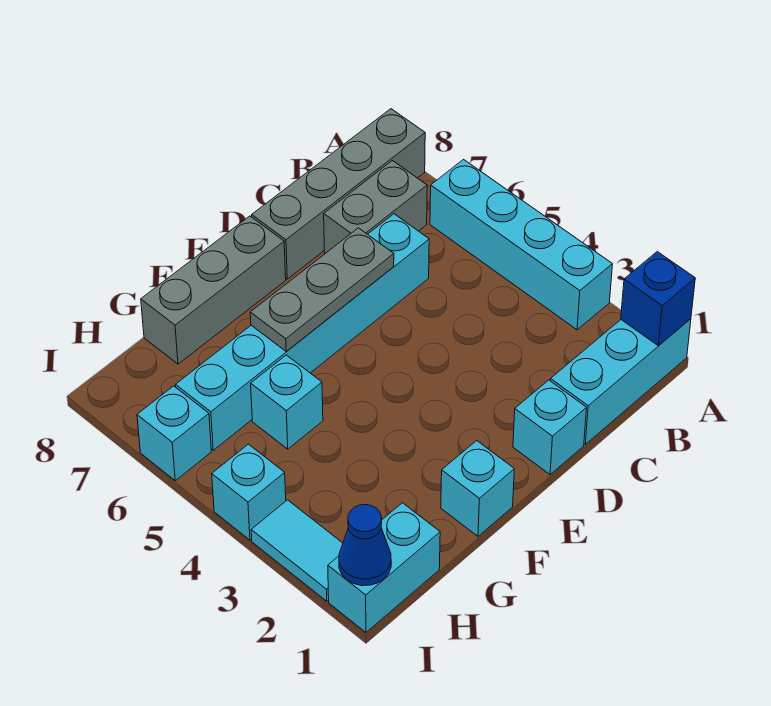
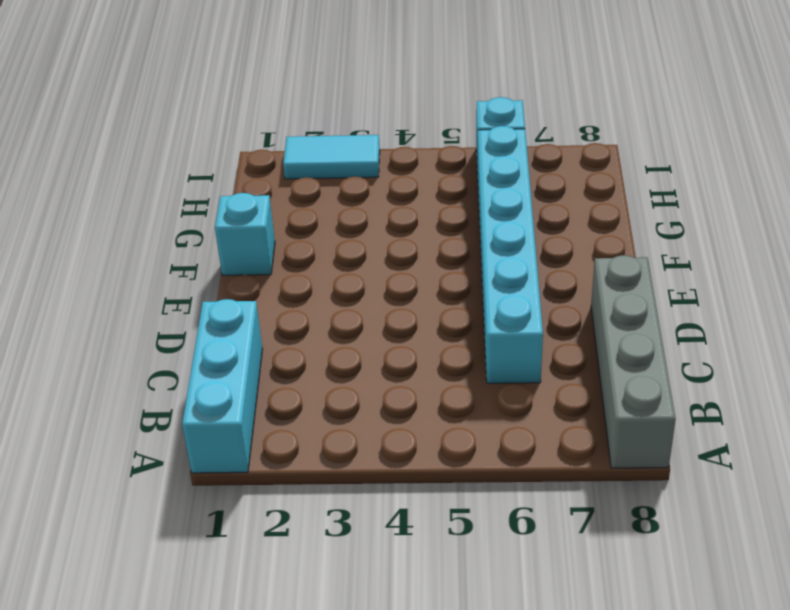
none -> cyan 1x4 brick [430,160,613,330]
none -> grey 1x2 brick [324,161,427,253]
none -> cyan 1x1 brick [513,380,587,475]

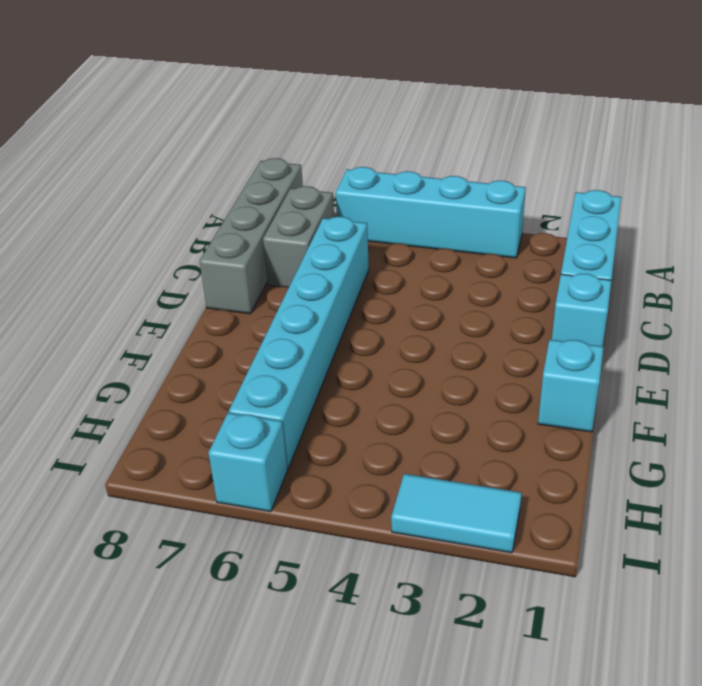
none -> grey 1x3 brick [141,216,286,364]
none -> cyan 1x1 brick [251,355,323,449]
none -> cyan 1x2 brick [328,503,440,632]

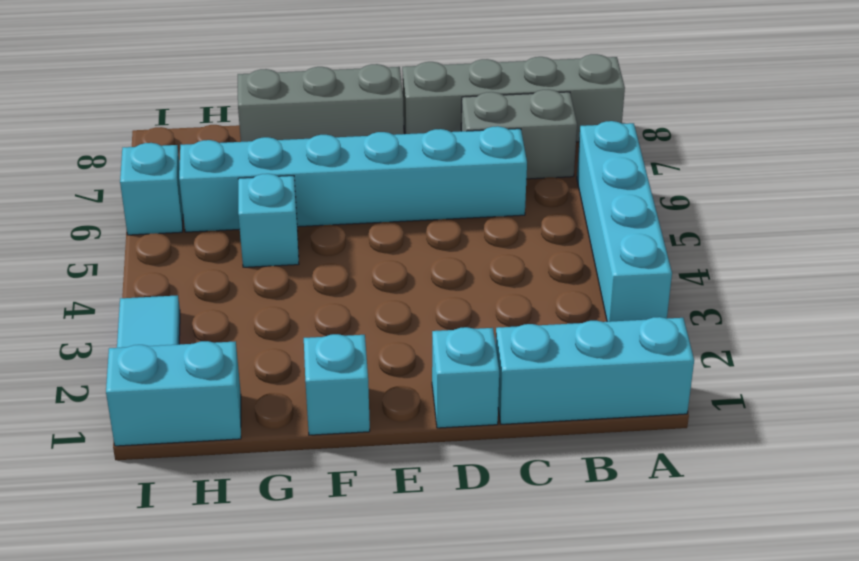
none -> cyan 1x1 brick [212,444,286,540]
none -> blue 1x1 brick [621,252,695,346]
none -> grey 1x3 plate [250,228,394,352]

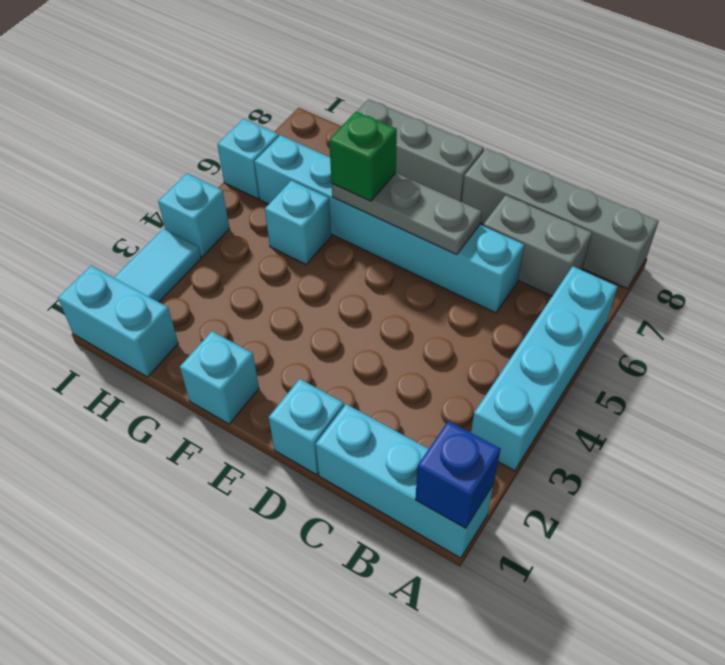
green 1x1 brick [329,112,397,201] -> none
none -> blue 1x1 cone [339,505,391,586]

